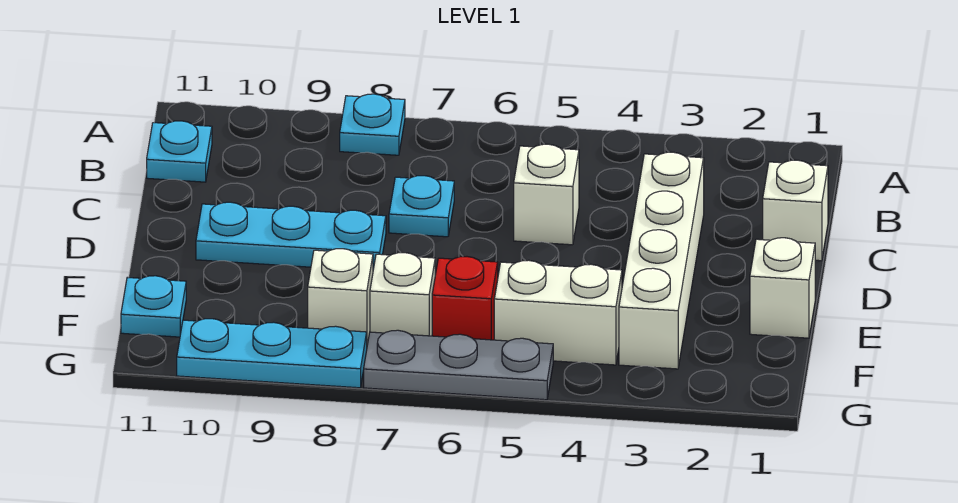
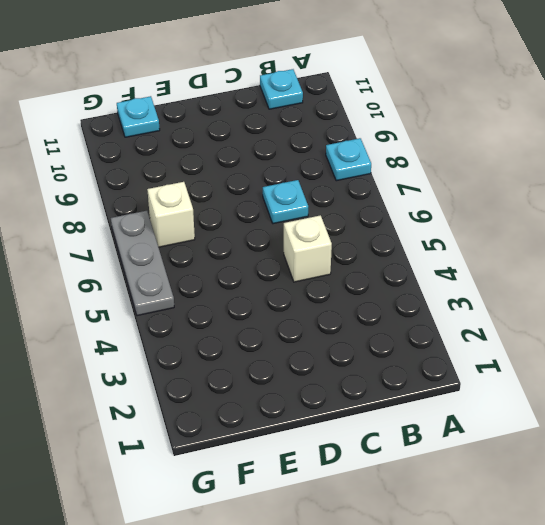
none -> white 1x1 brick [763,160,828,261]
none -> white 1x4 brick [619,152,704,369]
none -> cyan 1x3 plate [196,202,386,269]

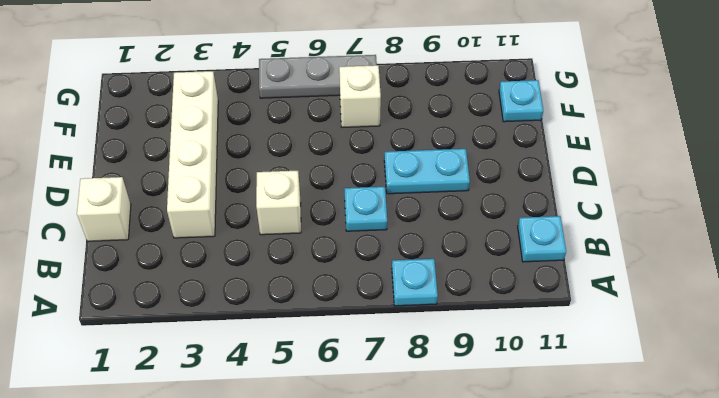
cyan 1x2 plate [384,149,470,194] -> cyan 1x3 plate [196,202,386,269]
none -> white 1x1 brick [750,238,815,338]
none -> white 1x2 brick [494,260,622,365]
none -> red 1x1 brick [432,257,498,340]

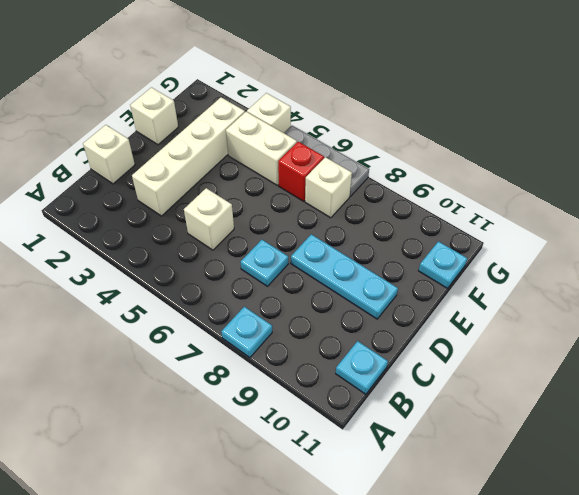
white 1x1 brick [247,93,291,133] -> white 1x1 brick moved to [308,249,373,345]
none -> cyan 1x3 plate [177,319,367,388]

